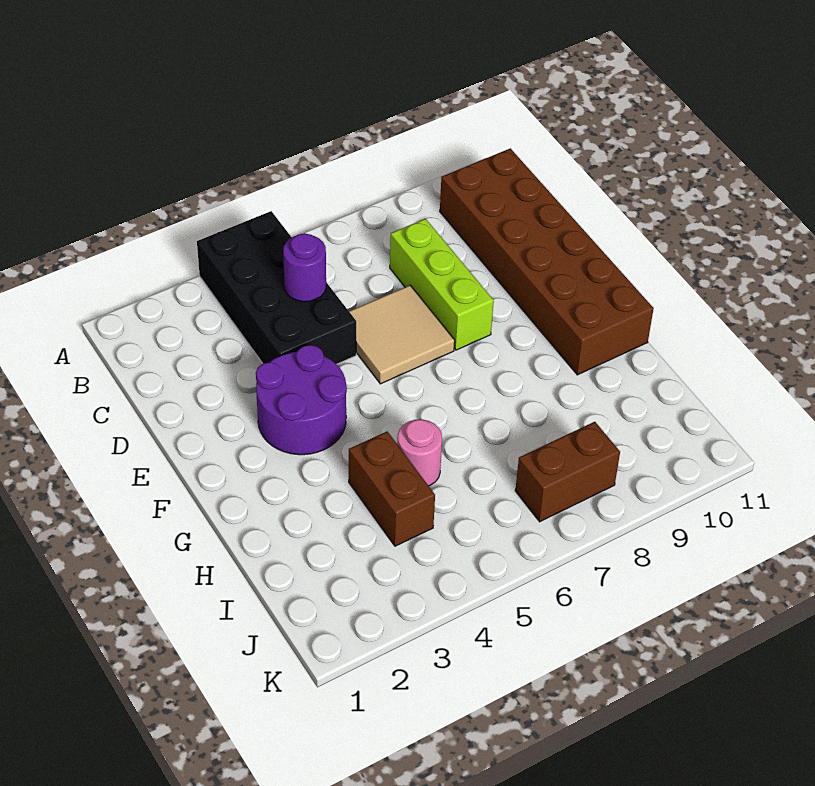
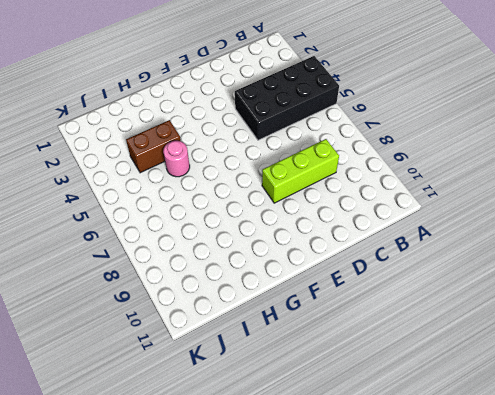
none -> brown 2x6 brick [440,148,654,375]
none -> tan 2x2 tile [349,285,455,384]

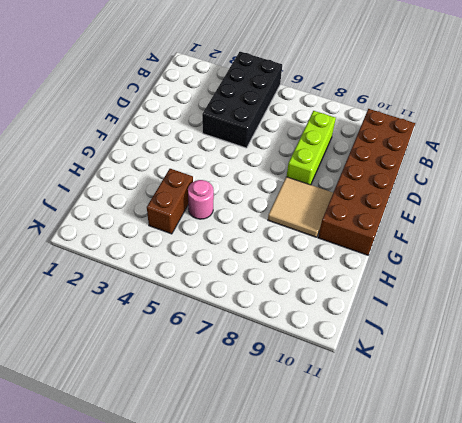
tan 2x2 tile [268,177,333,237] -> tan 2x2 tile moved to [349,285,455,384]
none -> purple 2x2 round brick [256,345,347,455]
none -> brown 1x2 brick [515,422,620,522]

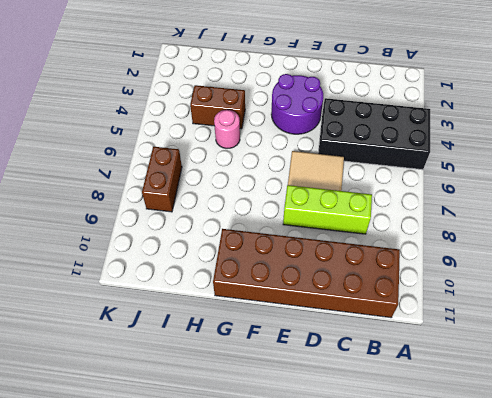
none -> purple 1x1 round brick [283,233,326,302]

